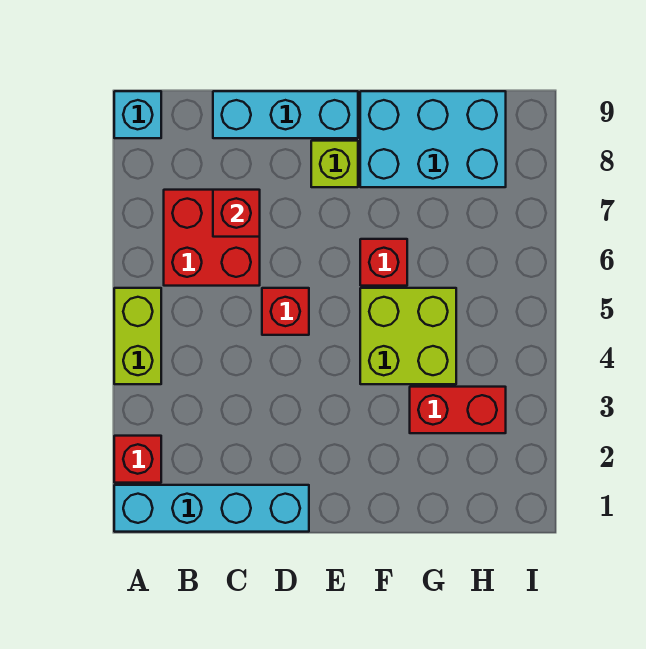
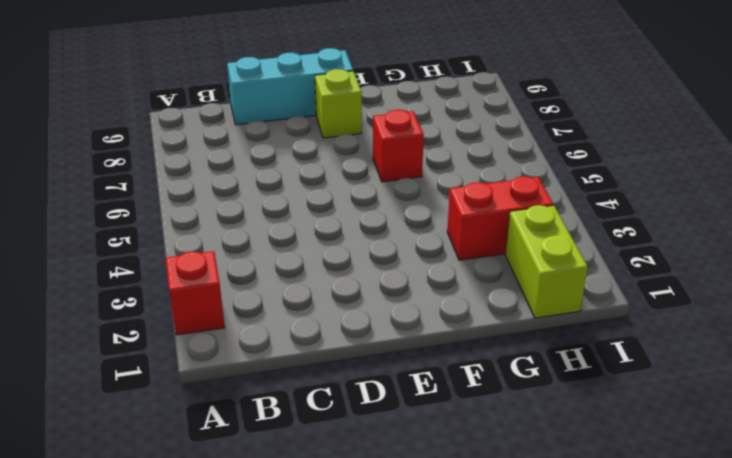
lime 1x2 brick [505,205,588,318] -> lime 1x2 brick moved to [114,288,161,384]
none -> cyan 1x4 brick [114,485,309,532]
none -> cyan 1x1 brick [114,91,161,138]
none -> red 2x2 brick [164,190,260,286]

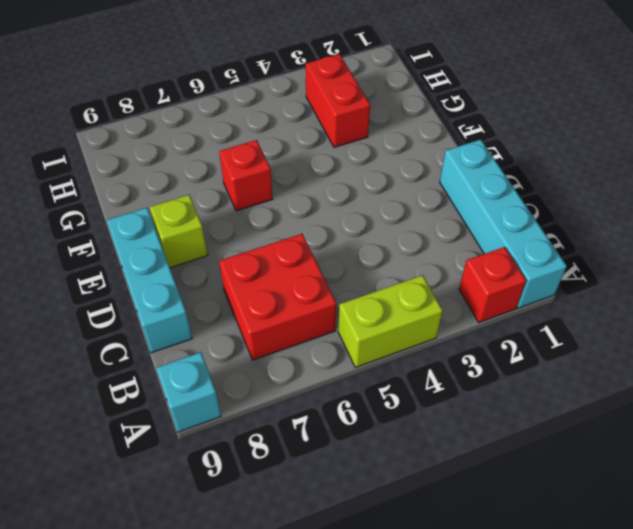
none -> red 1x1 brick [262,288,309,335]
none -> lime 2x2 brick [360,288,456,384]
none -> cyan 2x3 brick [360,91,506,187]

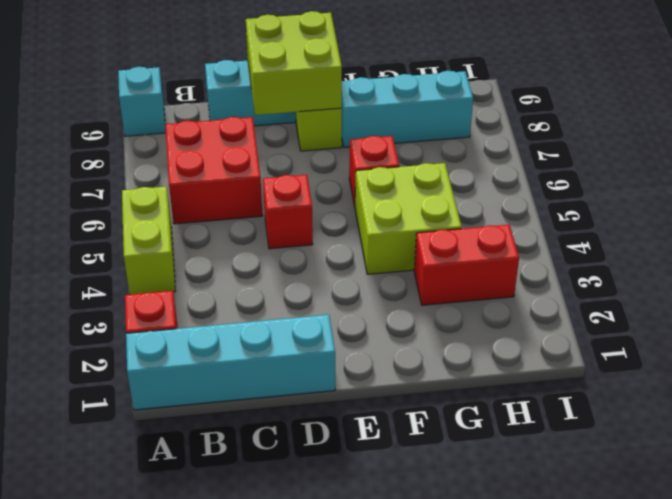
lime 2x2 brick [246,11,342,115] -> none
cyan 1x3 brick [341,71,473,148] -> cyan 2x3 brick [360,91,506,187]
none -> red 1x1 brick [213,190,260,237]

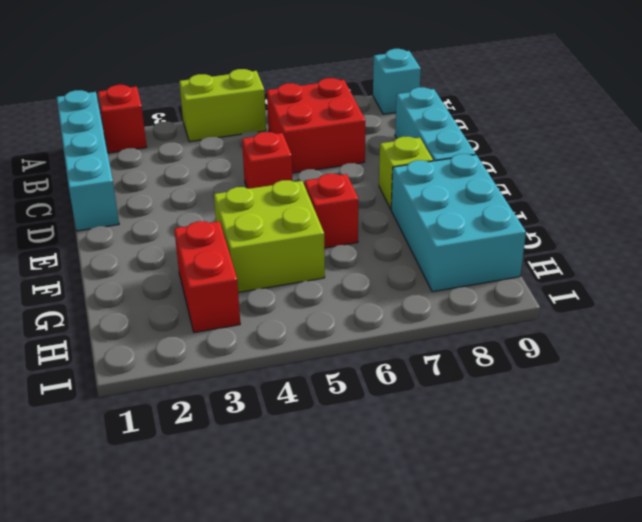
none -> red 1x1 brick [213,190,260,237]

